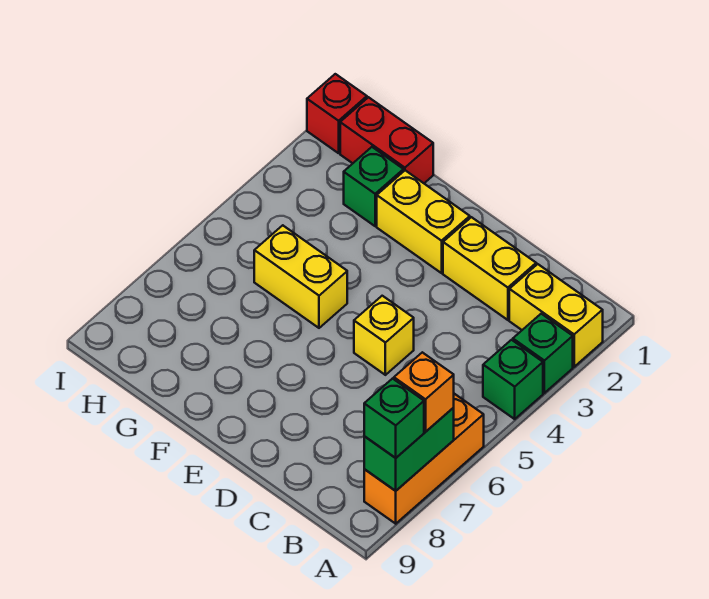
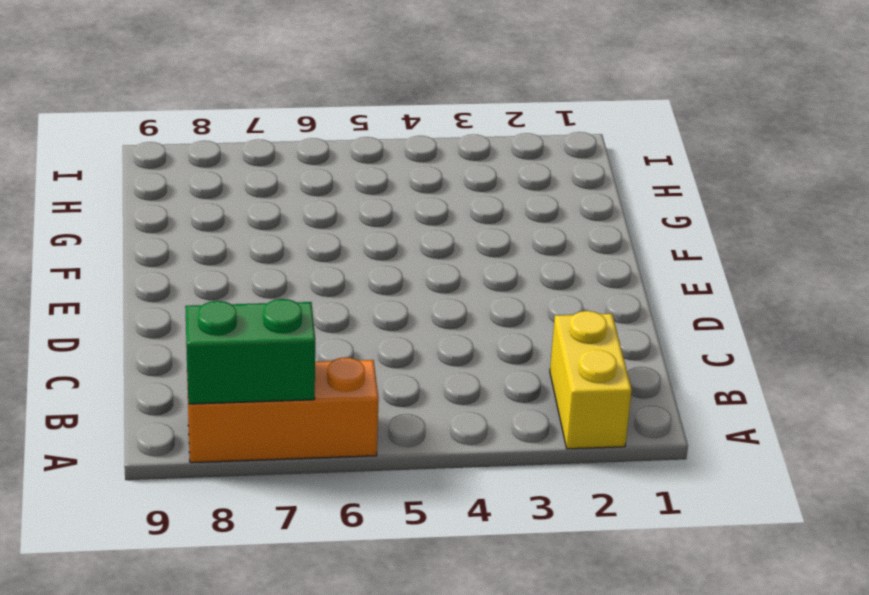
none -> green 1x1 brick [513,314,573,393]
none -> green 1x1 brick [483,340,543,419]
none -> yellow 1x2 brick [443,217,536,320]

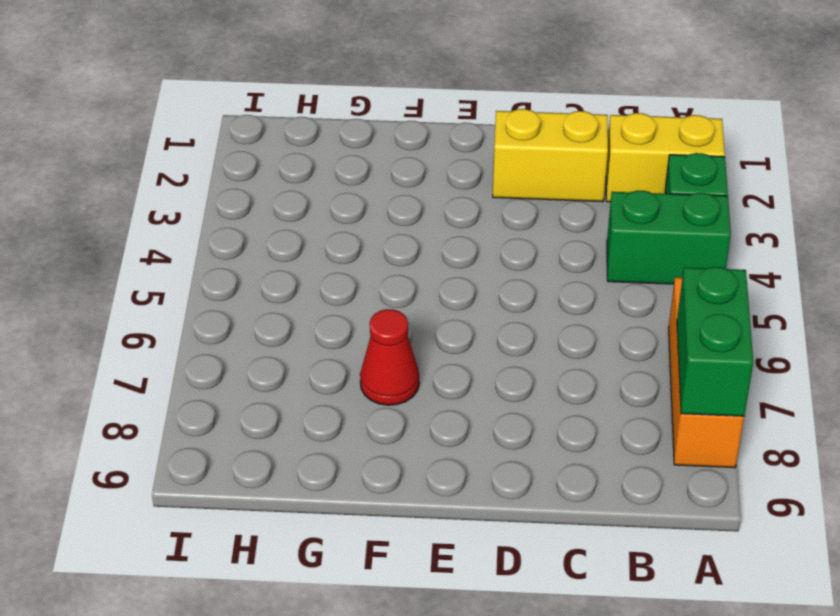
green 1x2 brick [607,191,731,284] -> green 1x1 brick [483,340,543,419]
red 1x1 cone [360,309,419,405] -> none
none -> yellow 1x1 brick [354,296,414,375]
none -> yellow 1x2 brick [377,170,470,273]
none -> yellow 1x2 brick [254,225,347,328]

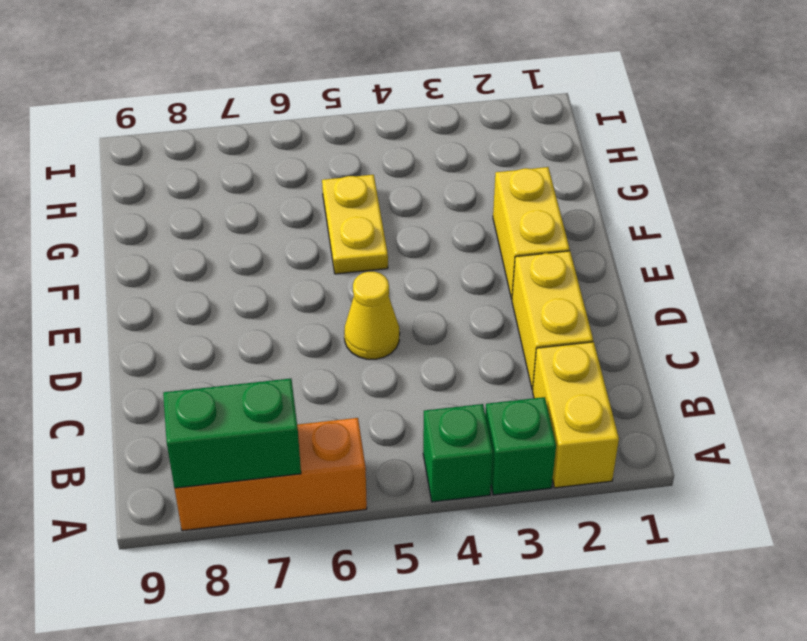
yellow 1x1 cone [344,272,400,359] -> yellow 1x1 brick [354,296,414,375]
yellow 1x2 plate [322,175,388,274] -> yellow 1x2 brick [254,225,347,328]
none -> red 1x2 brick [340,97,433,183]
none -> green 1x1 brick [344,147,403,226]
none -> red 1x1 brick [307,74,367,153]

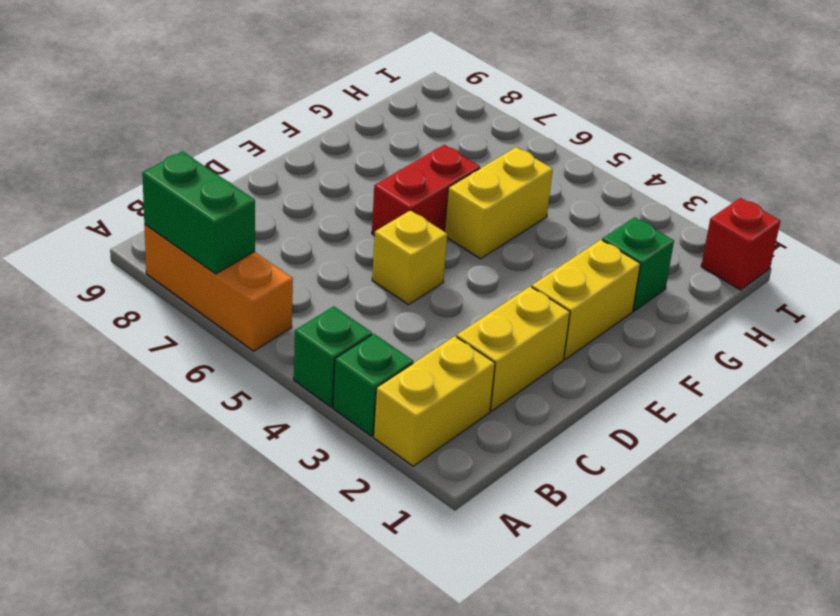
red 1x2 brick [372,145,480,236] -> red 1x2 brick moved to [340,97,433,183]
none -> orange 1x1 brick [394,352,454,432]
none -> green 1x1 brick [364,379,424,458]

